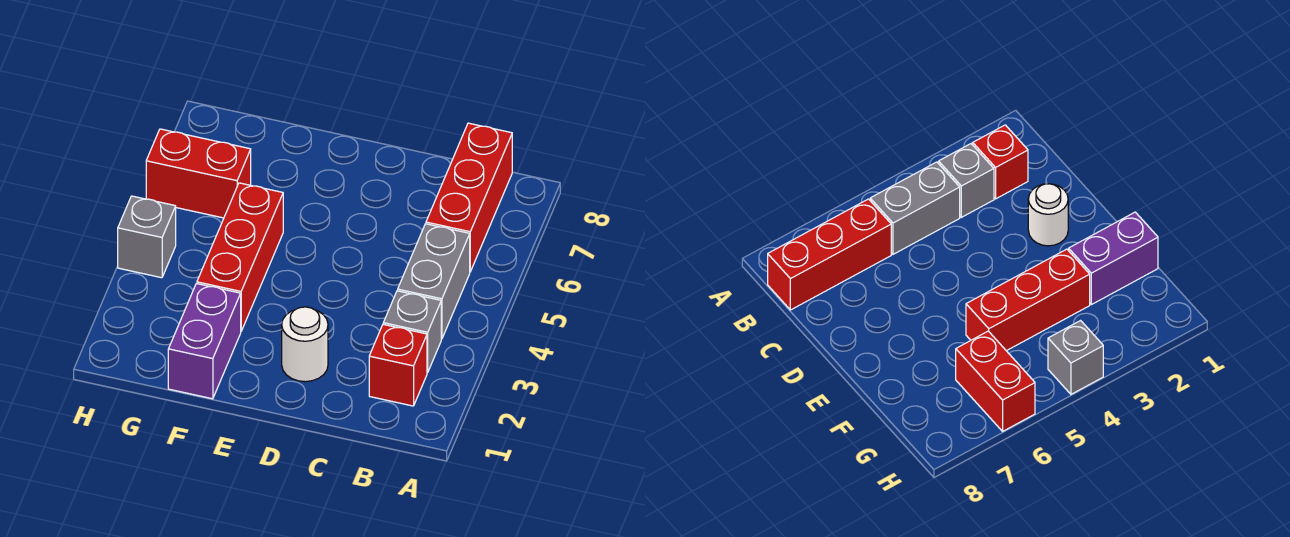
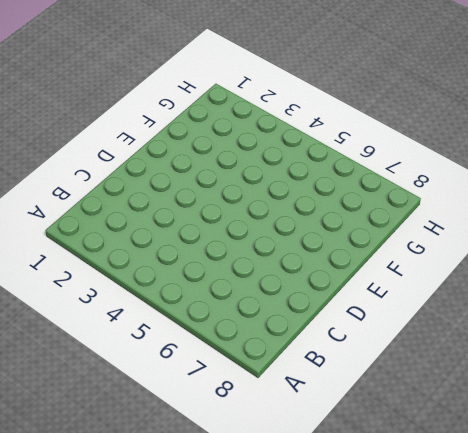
none -> red 1x1 brick [369,324,427,406]
none -> grey 1x1 brick [383,291,441,373]

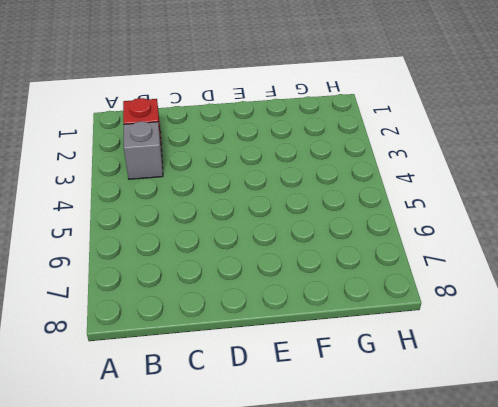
none -> grey 1x2 brick [398,224,470,339]
none -> red 1x3 brick [426,123,512,272]

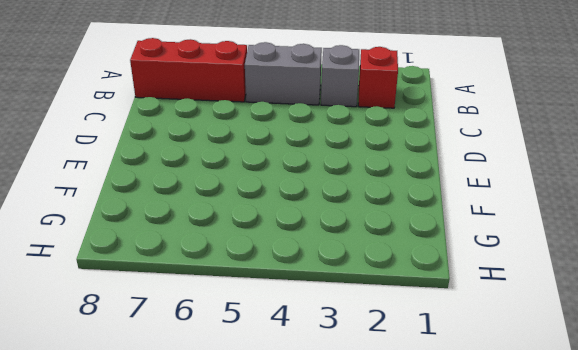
none -> white 1x1 round brick [282,307,328,382]
none -> purple 1x2 brick [168,284,241,399]

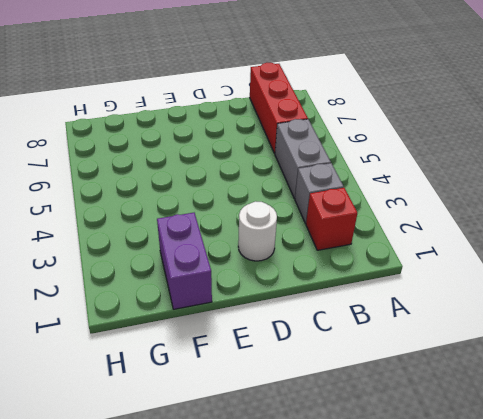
none -> red 1x3 brick [197,183,283,331]
none -> red 1x2 brick [146,129,251,218]

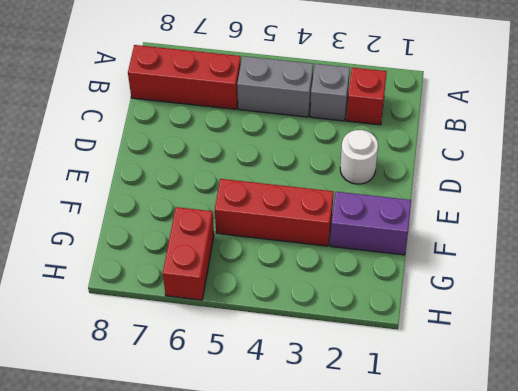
none -> grey 1x1 brick [118,196,176,278]

